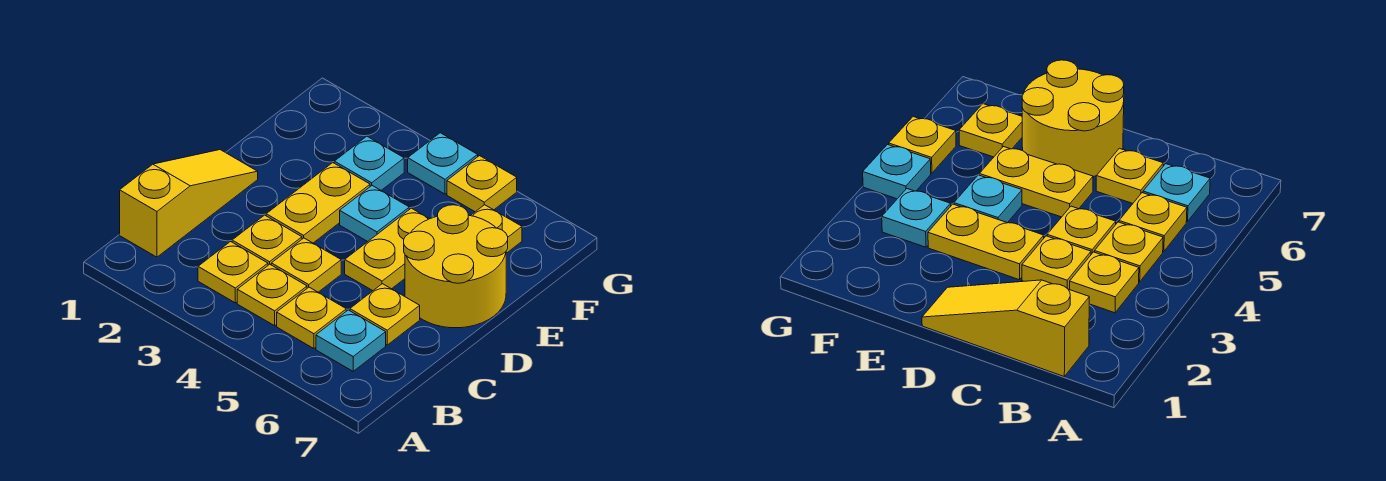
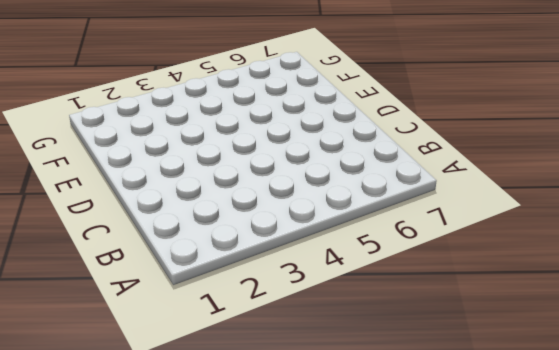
none -> yellow 1x3 slope [120,150,258,257]
none -> yellow 1x1 plate [198,242,268,303]
none -> yellow 1x1 plate [237,264,307,326]

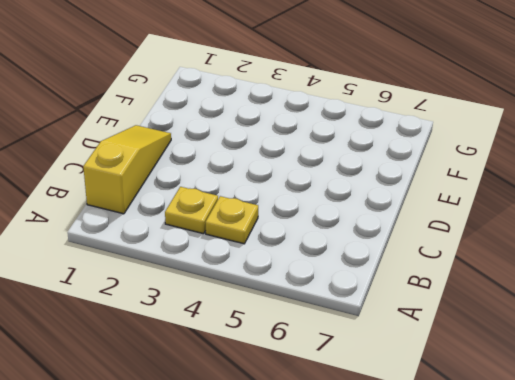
none -> yellow 1x1 plate [277,287,346,349]
none -> cyan 1x1 plate [316,310,386,371]
none -> yellow 1x1 plate [232,215,302,265]

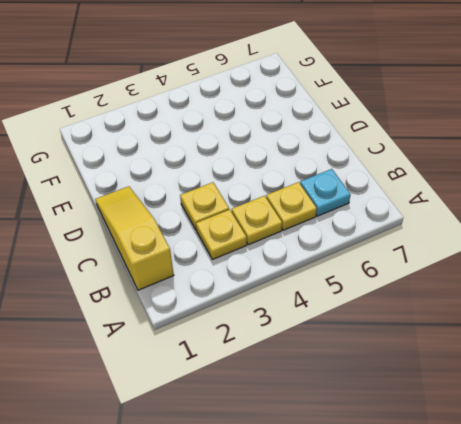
none -> yellow 1x1 plate [271,238,341,292]
none -> yellow 1x1 plate [350,284,420,345]
none -> yellow 1x2 plate [266,163,370,243]

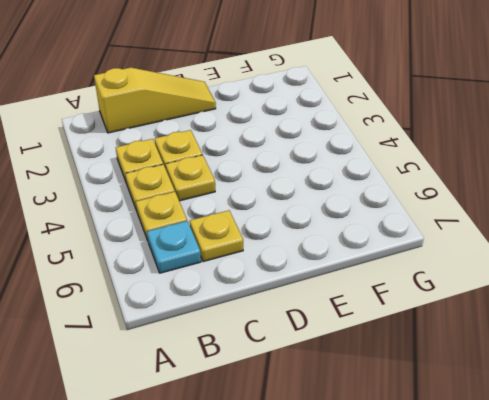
none -> yellow 1x2 plate [266,163,370,243]
none -> yellow 1x2 plate [345,208,429,291]
none -> yellow 2x2 round brick [404,205,508,328]

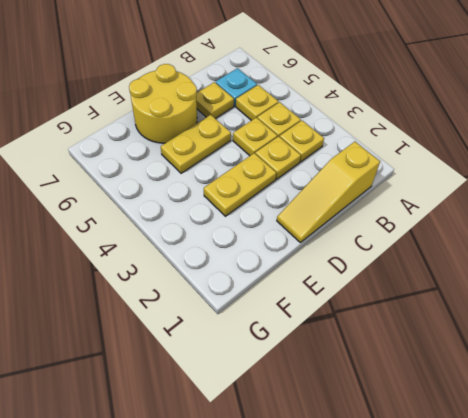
none -> cyan 1x1 plate [340,186,409,242]
none -> cyan 1x1 plate [334,136,404,190]
none -> yellow 1x1 plate [471,205,522,253]

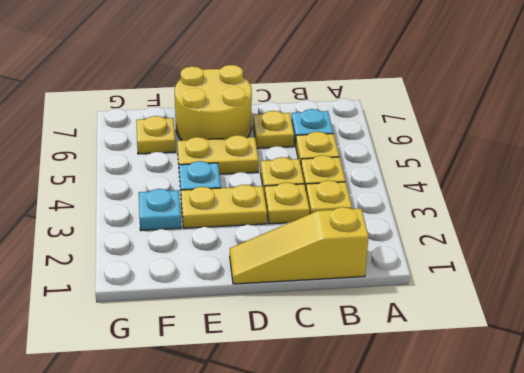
none -> cyan 1x1 plate [408,133,478,194]
none -> yellow 1x1 plate [447,156,517,212]

